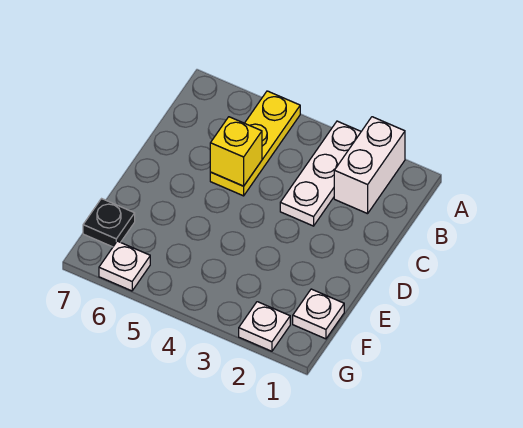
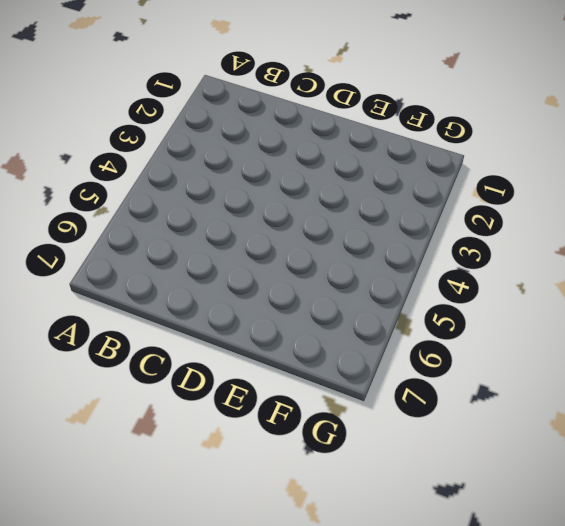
none -> white 1x2 brick [334,117,405,214]
none -> white 1x3 plate [280,121,361,226]

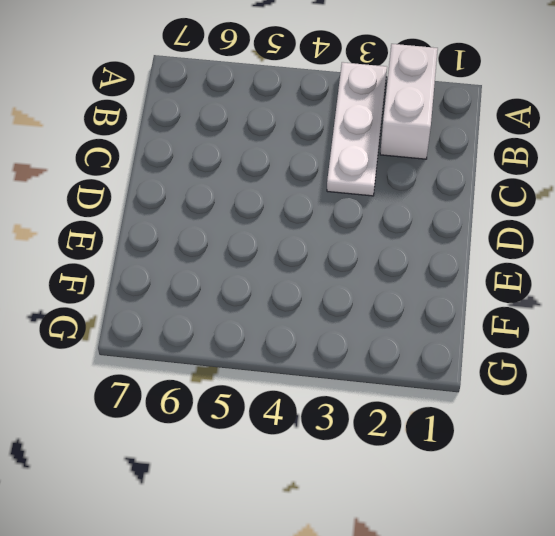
none -> yellow 1x3 plate [210,91,300,196]
none -> white 1x1 plate [293,289,344,339]

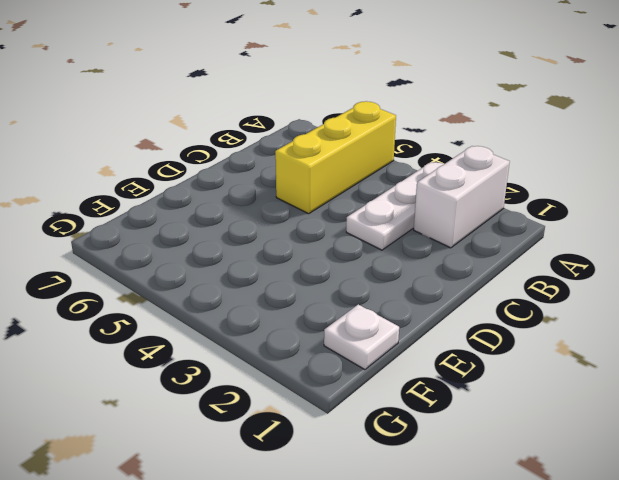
yellow 1x3 brick [275,101,396,214] -> yellow 1x3 plate [210,91,300,196]
none -> black 1x1 plate [83,199,135,247]
none -> white 1x1 plate [239,302,290,351]

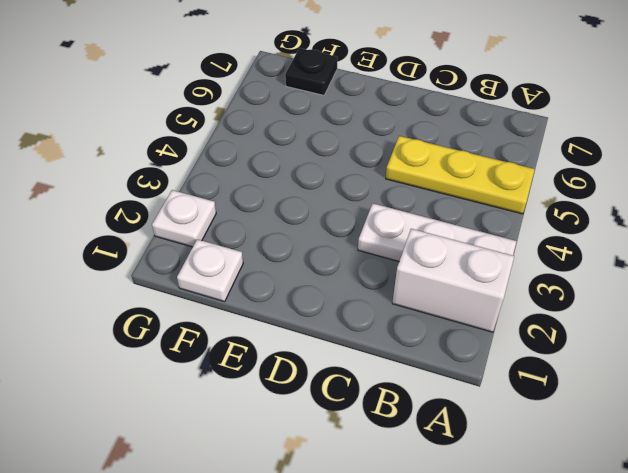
none -> white 1x1 plate [99,241,150,291]
none -> yellow 1x1 brick [210,117,262,186]

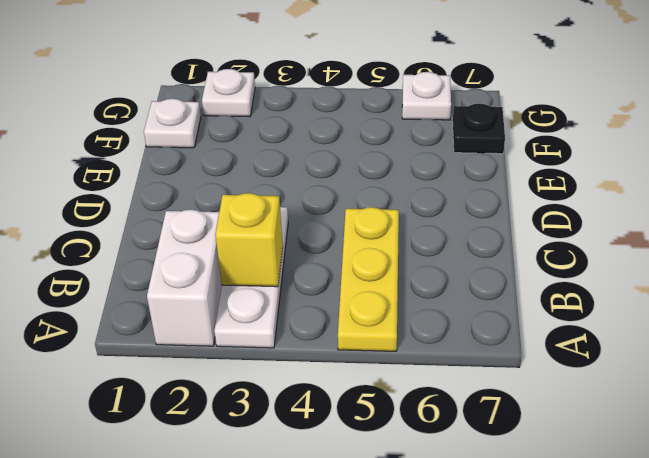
yellow 1x1 brick [215,193,283,287] -> yellow 1x1 brick moved to [210,117,262,186]

